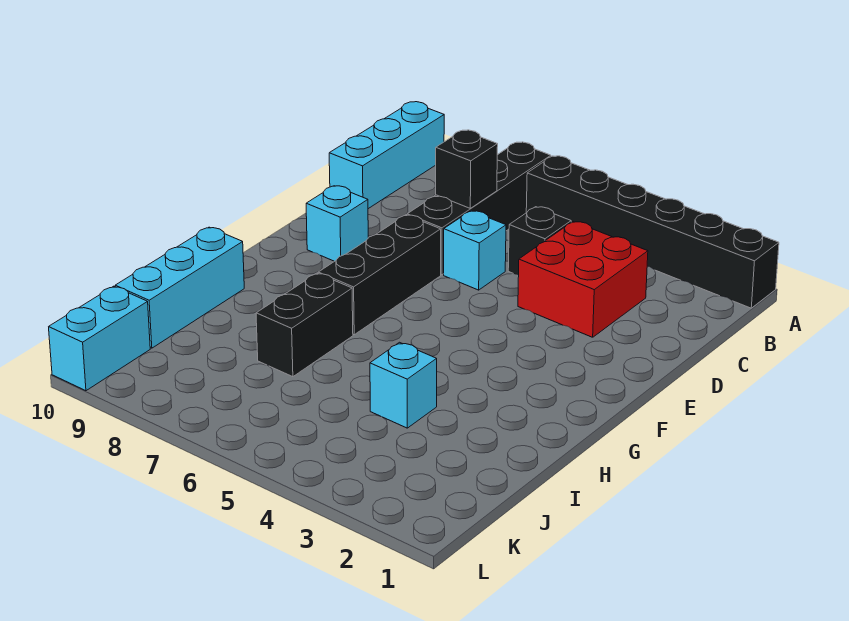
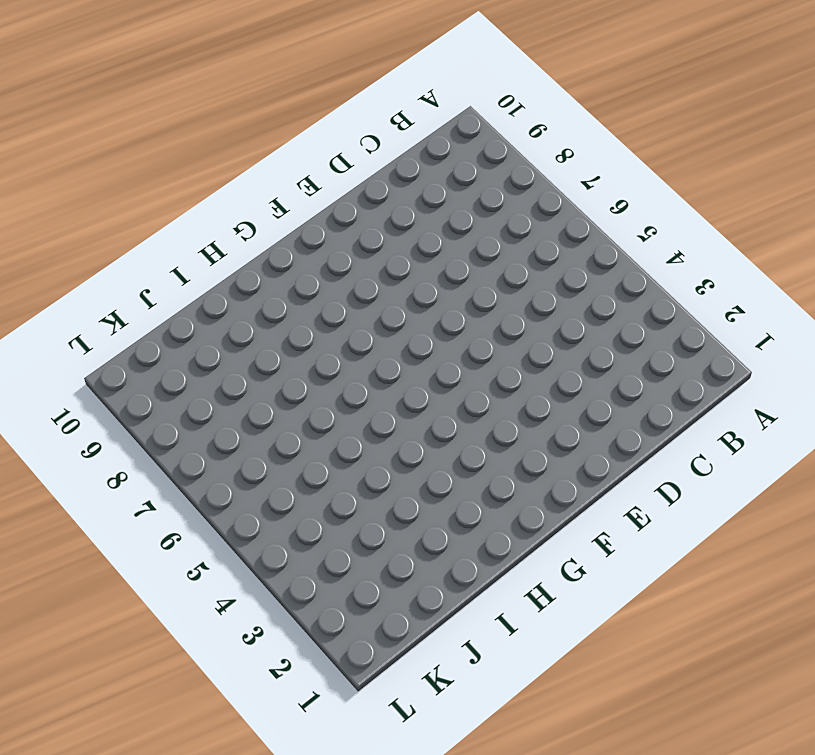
none -> black 1x6 brick [526,156,779,308]
none -> black 1x4 brick [407,142,551,275]
none -> cyan 1x3 brick [329,102,444,209]

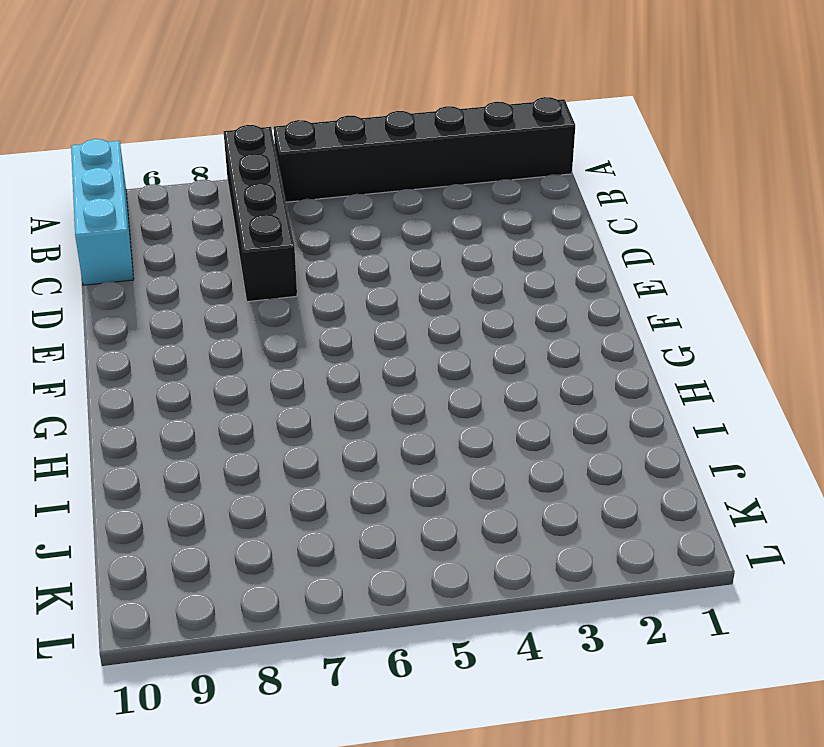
none -> red 2x2 brick [518,222,648,337]
none -> black 1x1 brick [508,207,571,275]
none -> cyan 1x1 brick [444,211,506,290]

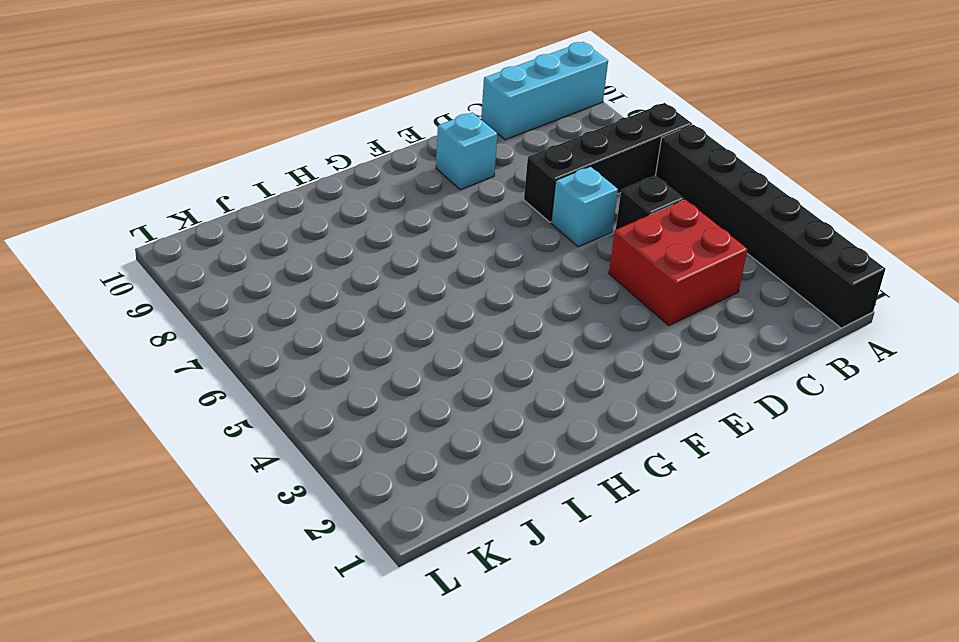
none -> black 1x3 brick [318,215,441,335]
none -> black 1x2 brick [256,273,353,377]
none -> cyan 1x3 brick [115,227,244,348]

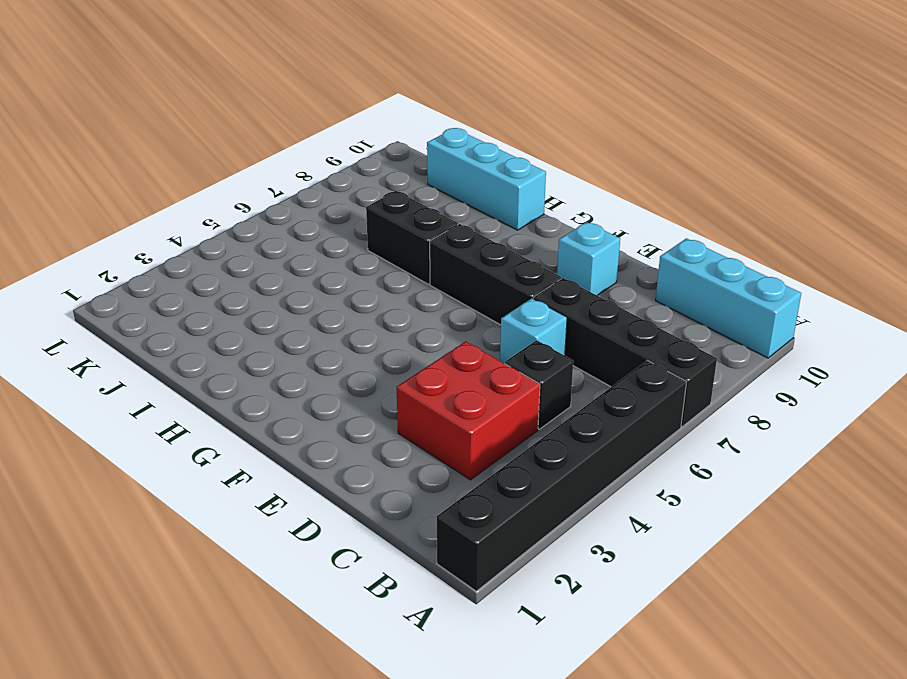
none -> cyan 1x1 brick [370,342,437,428]
none -> cyan 1x2 brick [49,286,150,391]
none -> black 1x1 brick [436,130,498,208]

